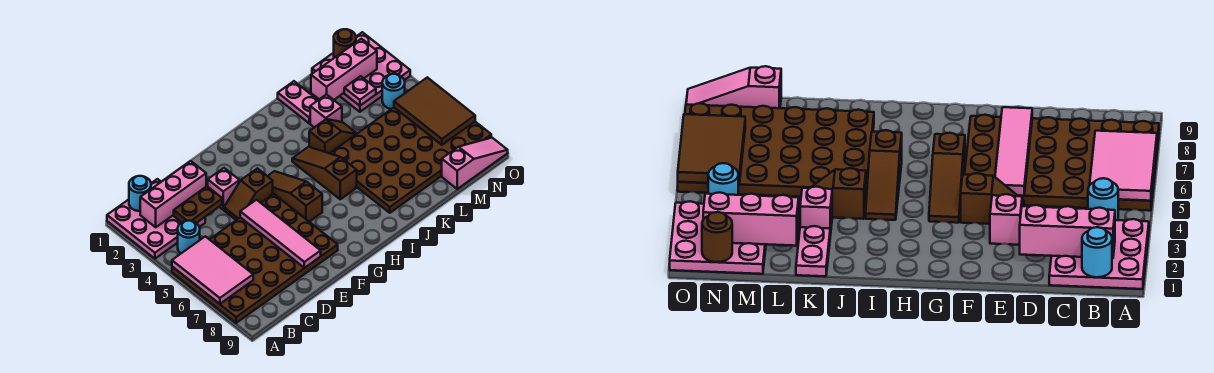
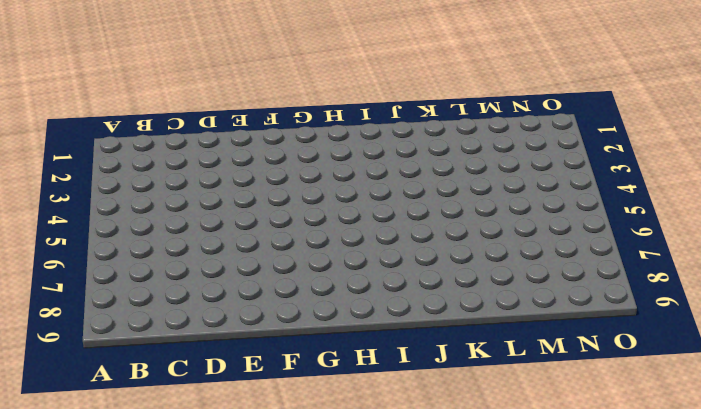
none -> pink 3x3 plate [107,179,205,259]
none -> brown 4x6 plate [172,194,338,323]
none -> cyan 1x1 round brick [178,221,200,253]

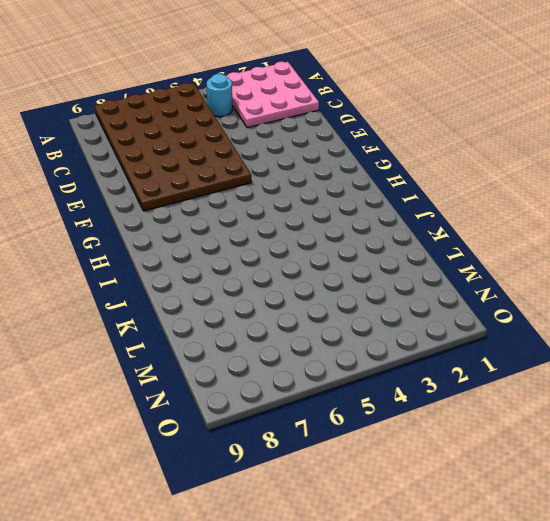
none -> pink 1x1 brick [208,168,240,210]
none -> brown 1x2 slope [224,168,273,220]
none -> brown 1x3 slope [268,171,322,222]

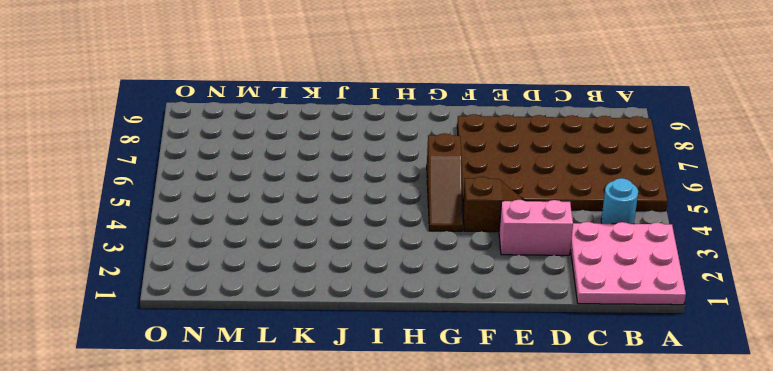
pink 1x2 brick [499,200,573,255] -> pink 1x1 brick [208,168,240,210]
none -> brown 1x3 slope [292,147,357,199]
none -> brown 1x2 slope [309,119,357,153]
none -> brown 4x6 plate [330,108,491,213]

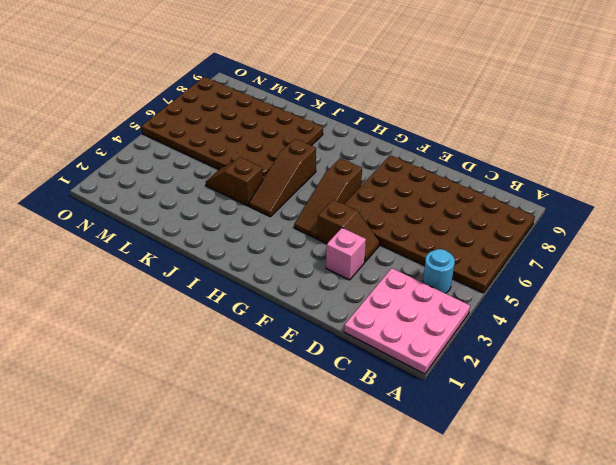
none -> pink 1x2 plate [278,81,318,123]
none -> pink 1x1 brick [310,94,342,127]
none -> pink 3x3 plate [312,32,410,112]

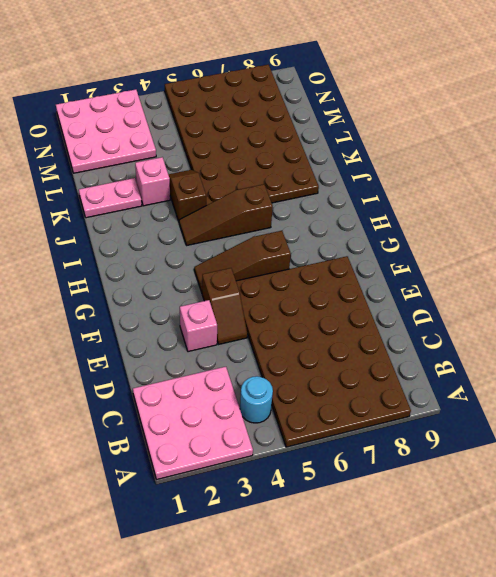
none -> pink 1x3 slope [442,138,508,189]
none -> cyan 1x1 round brick [382,74,405,109]
none -> pink 2x3 tile [172,236,253,304]

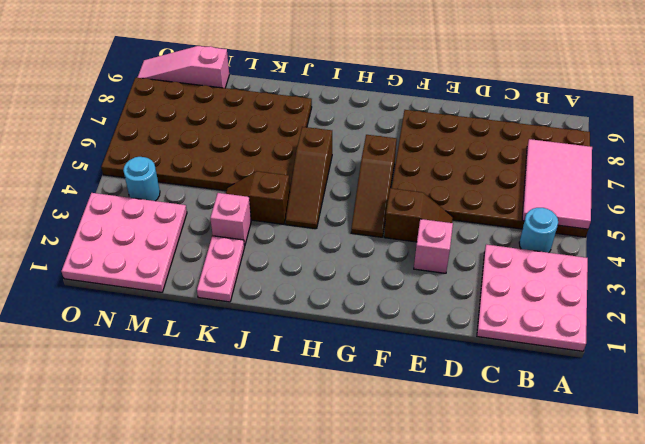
none -> cyan 1x1 round brick [129,176,151,211]
none -> pink 1x3 brick [140,161,206,227]
none -> brown 1x2 plate [174,186,222,223]

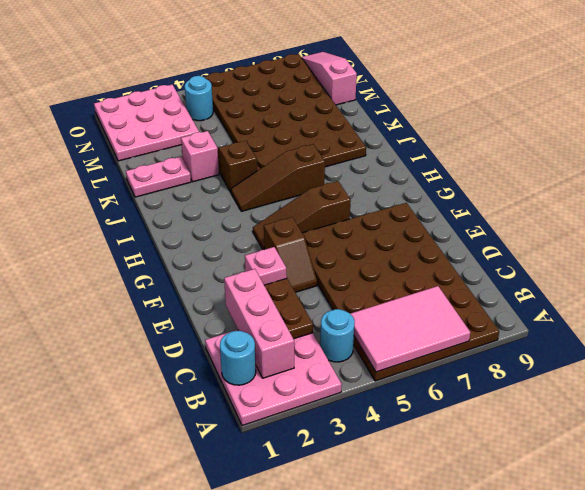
none -> pink 1x4 tile [240,200,321,268]
none -> pink 1x3 brick [311,39,377,100]
none -> pink 1x1 plate [344,76,376,106]

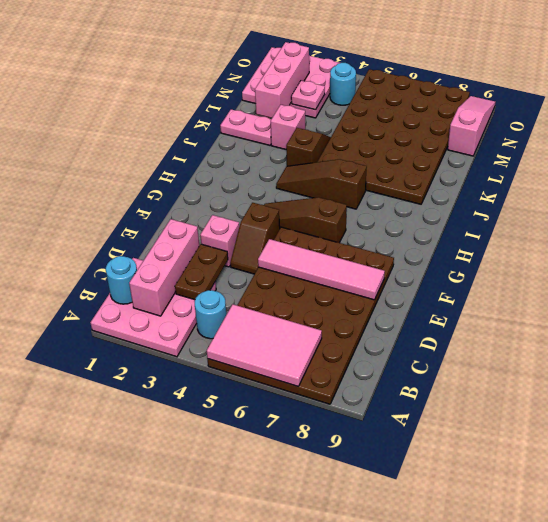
none -> brown 1x1 round brick [334,29,356,58]
none -> brown 2x3 tile [394,77,475,145]

